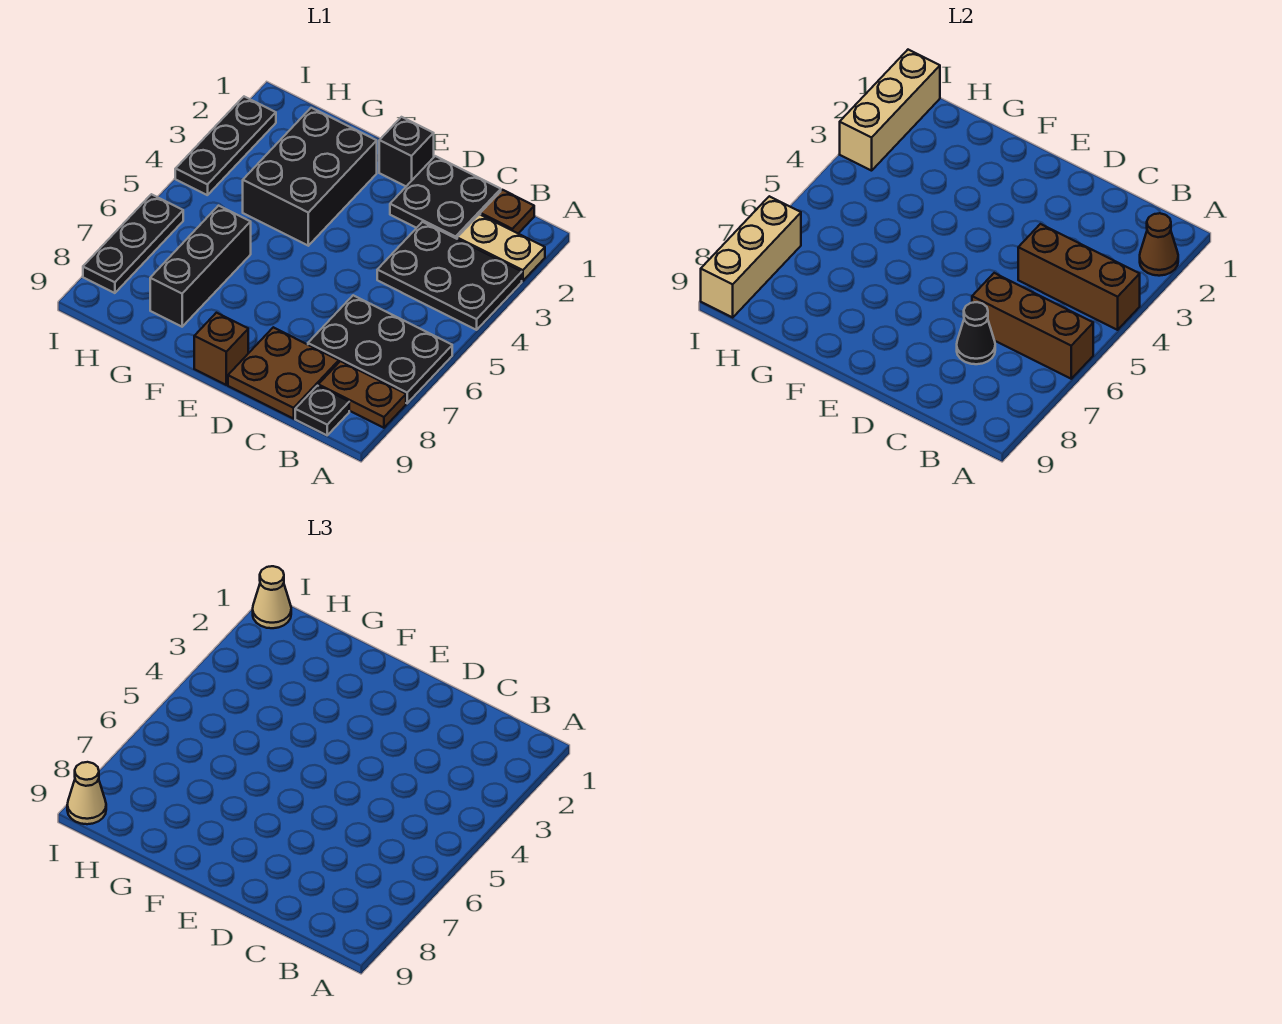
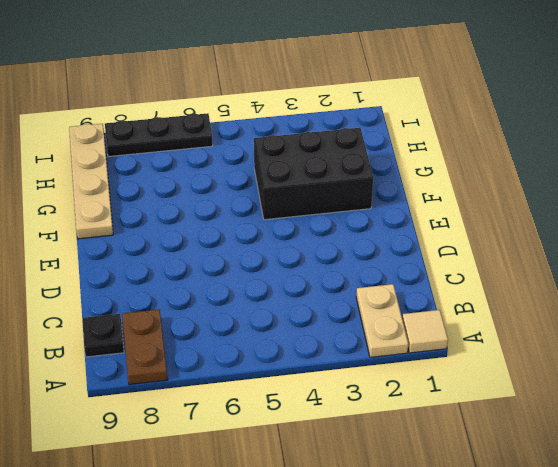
tan 1x1 tile [402,310,448,353] -> none
tan 1x4 plate [69,124,113,239] -> none
none -> black 2x3 plate [377,222,522,330]
none -> black 2x3 plate [308,295,452,403]
none -> brown 1x1 plate [480,190,534,233]

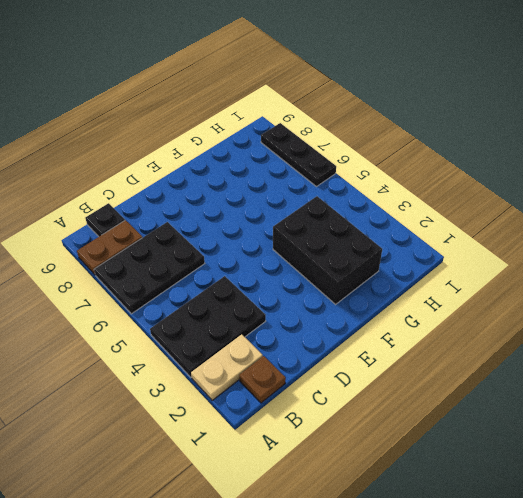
none -> black 2x2 plate [390,156,501,239]
none -> brown 2x2 plate [228,327,339,419]
none -> black 1x1 brick [379,117,434,186]

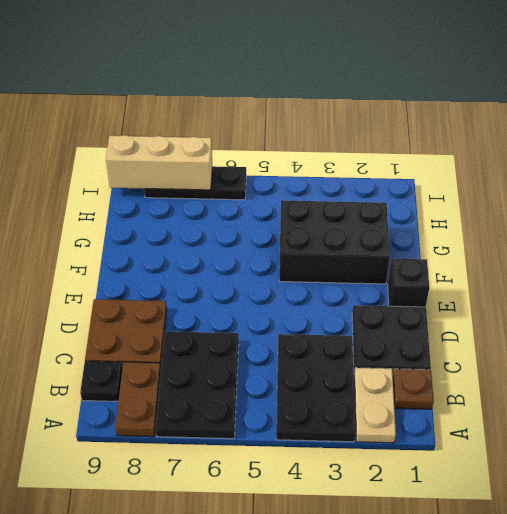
none -> brown 1x1 brick [194,313,248,385]
none -> black 1x3 brick [150,206,251,327]
none -> black 1x3 plate [175,97,276,195]

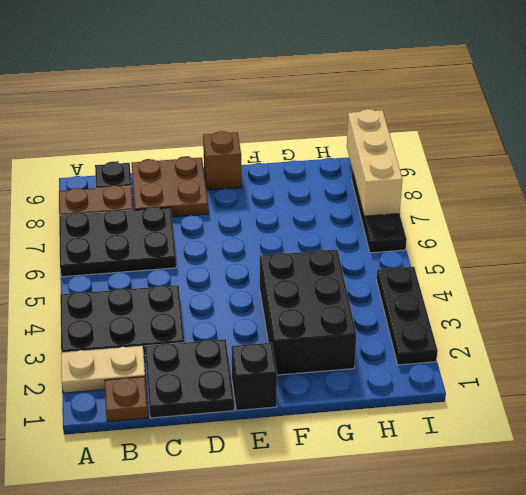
none -> black 1x3 brick [150,206,251,327]
none -> brown 1x1 cone [1140,213,1178,276]
none -> brown 1x3 brick [1018,224,1140,330]

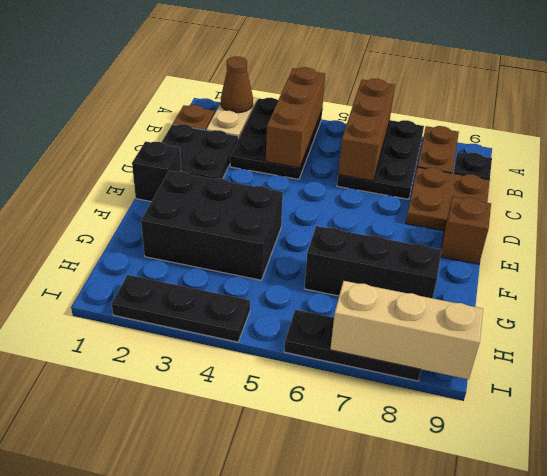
none -> black 1x1 cone [957,302,995,364]
none -> tan 1x3 brick [840,50,940,171]
none -> tan 1x1 cone [253,566,291,628]

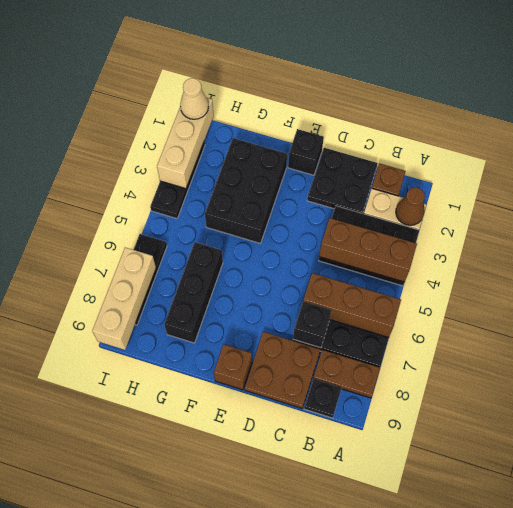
black 1x1 brick [293,301,332,348] -> black 1x1 cone [957,302,995,364]
none -> tan 1x1 cone [67,762,106,824]

